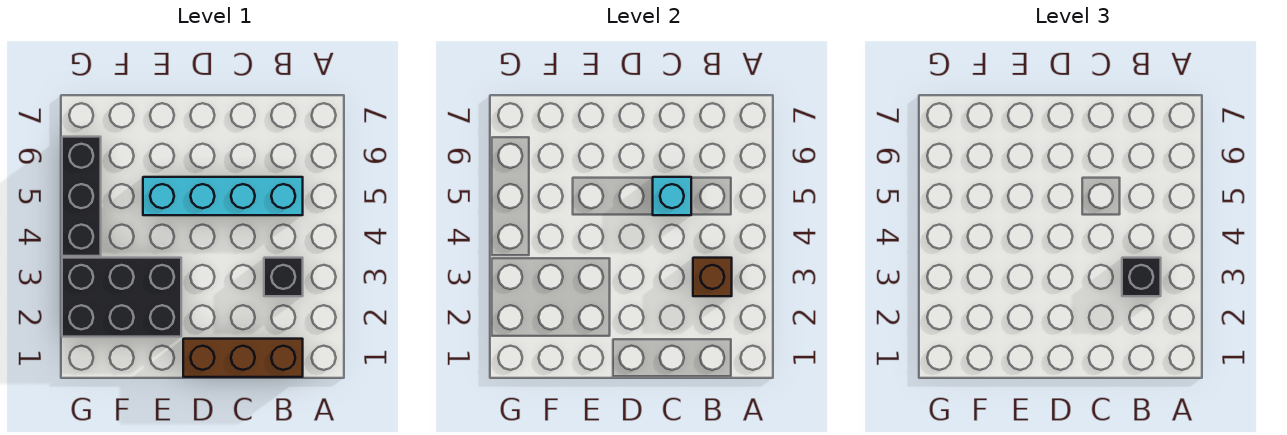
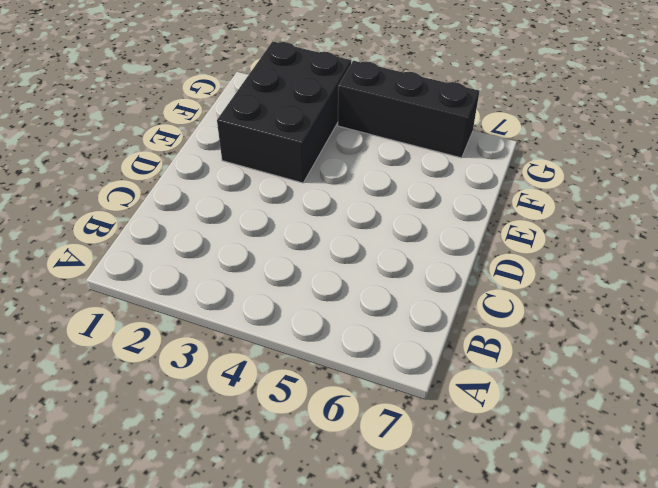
none -> brown 1x3 brick [183,339,303,377]
none -> black 1x1 brick [264,258,303,296]

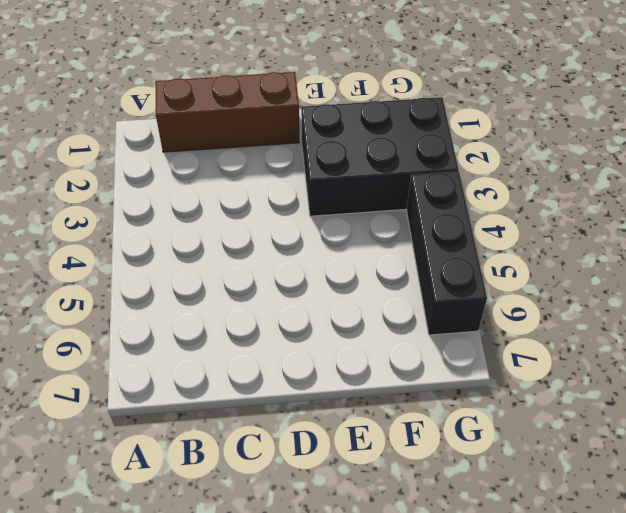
none -> black 1x1 brick [264,258,303,296]
none -> cyan 1x4 brick [143,177,303,215]

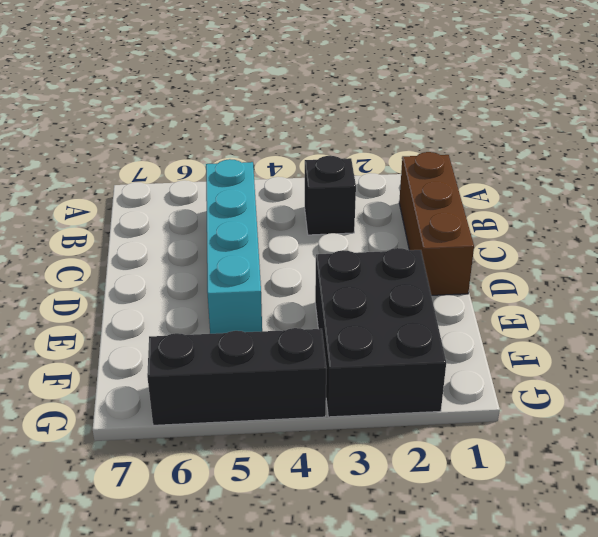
none -> brown 1x1 brick [693,258,732,296]
none -> cyan 1x1 brick [653,177,691,215]

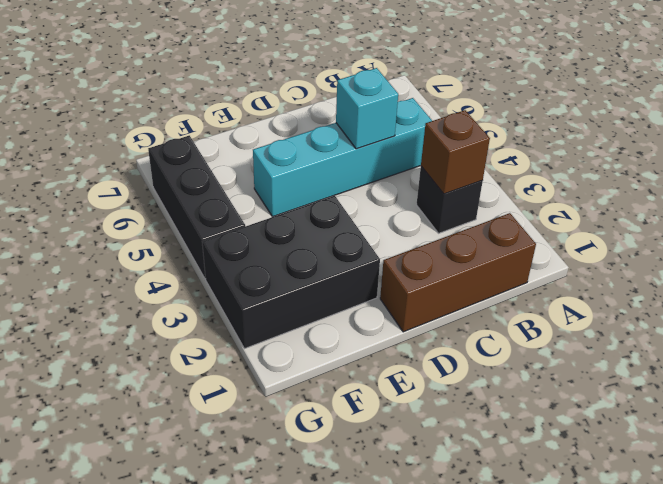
none -> black 1x1 brick [1122,258,1161,296]

